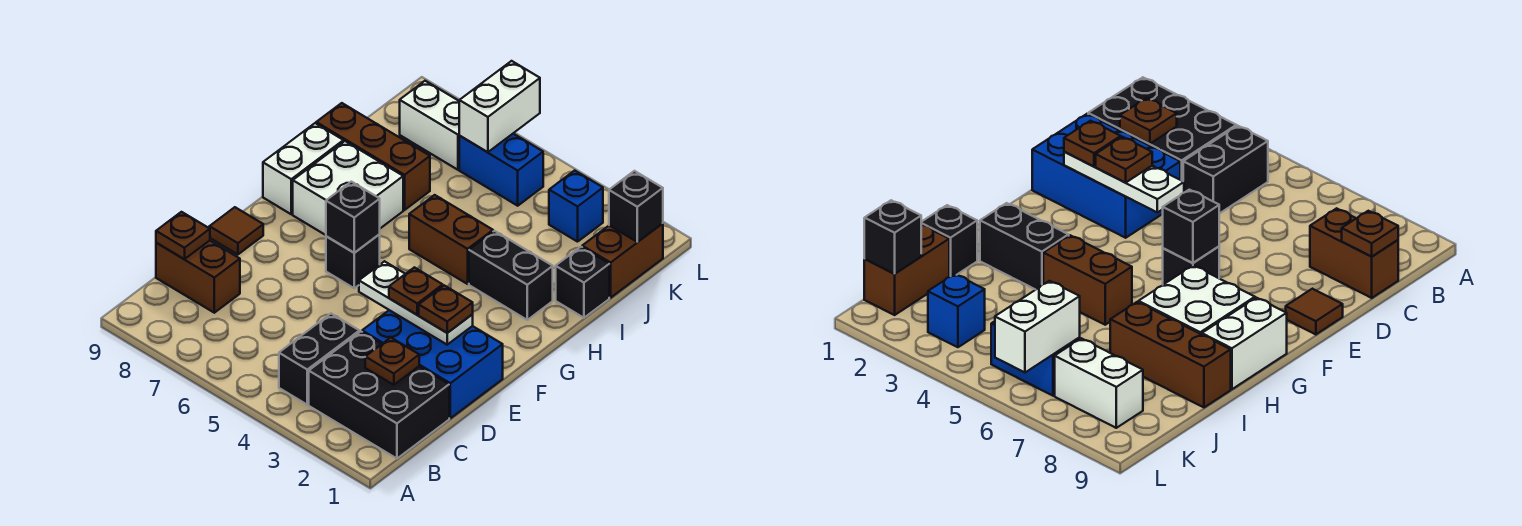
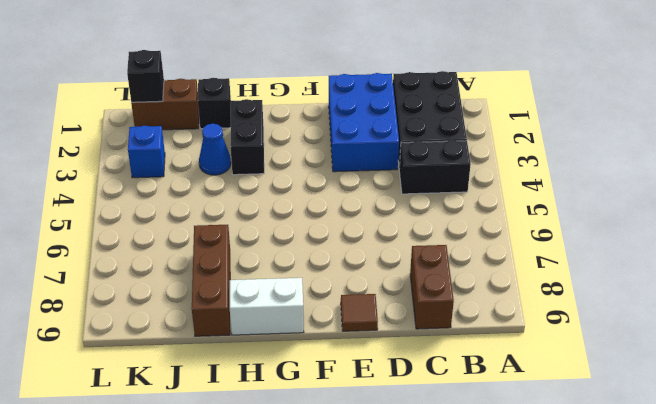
blue 1x1 cone [199,124,231,175] -> none
none -> black 1x1 brick [326,234,380,288]
none -> white 2x2 brick [293,141,403,235]
none -> brown 1x2 brick [409,195,493,284]

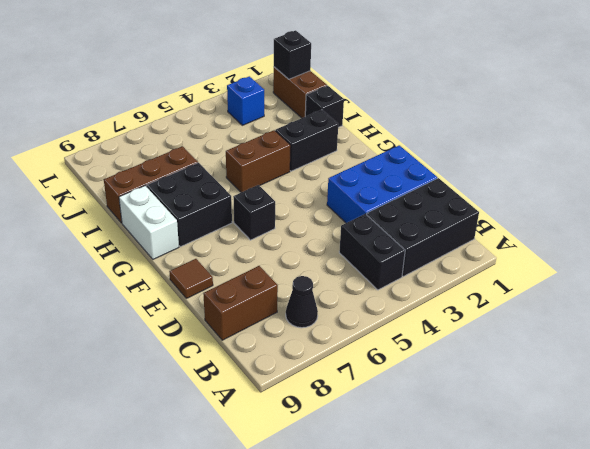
black 1x1 cone [286,276,318,328] -> none
black 2x2 brick [147,163,232,247] -> white 2x2 brick [293,141,403,235]
none -> blue 1x2 brick [459,134,543,206]
none -> white 1x2 brick [400,81,460,170]
none -> brown 1x1 plate [365,338,419,385]

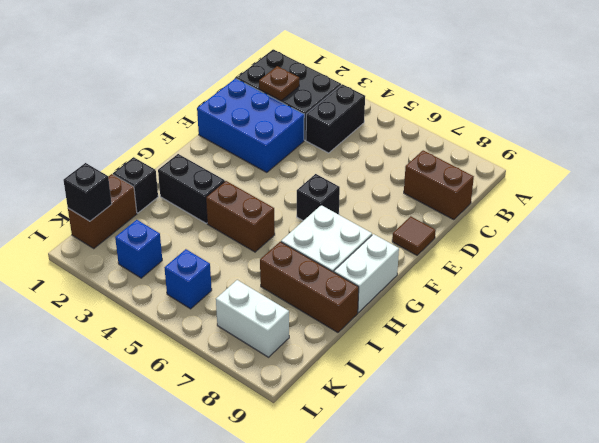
blue 1x1 brick [164,249,212,309] -> blue 1x2 brick [459,134,543,206]
none -> brown 1x1 plate [156,212,210,259]
none -> white 1x3 plate [359,261,473,345]
none -> black 1x1 brick [326,182,380,253]

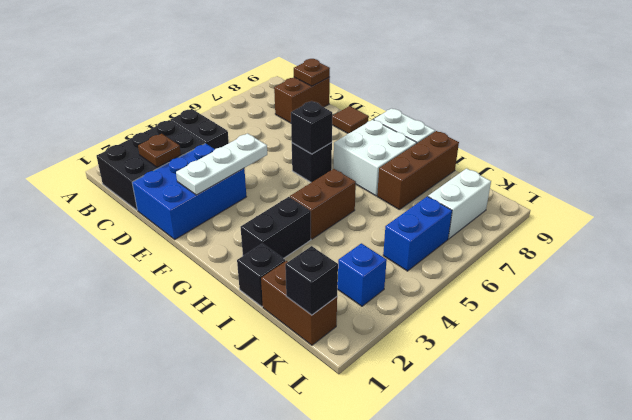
none -> white 1x2 brick [459,61,540,152]
none -> brown 1x1 plate [419,285,473,333]
none -> brown 1x1 plate [389,267,443,315]

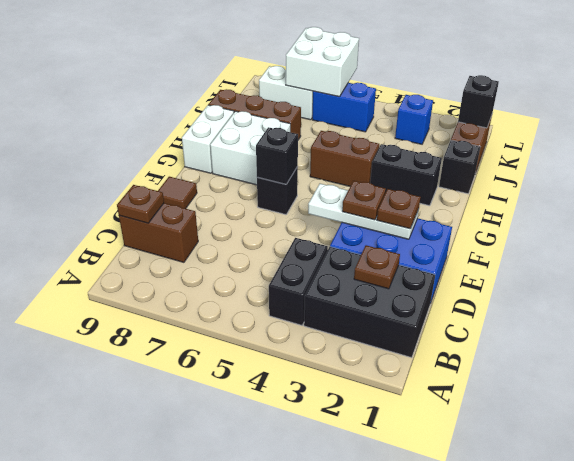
white 2x2 brick [286,27,359,97] -> white 1x2 brick [459,61,540,152]

